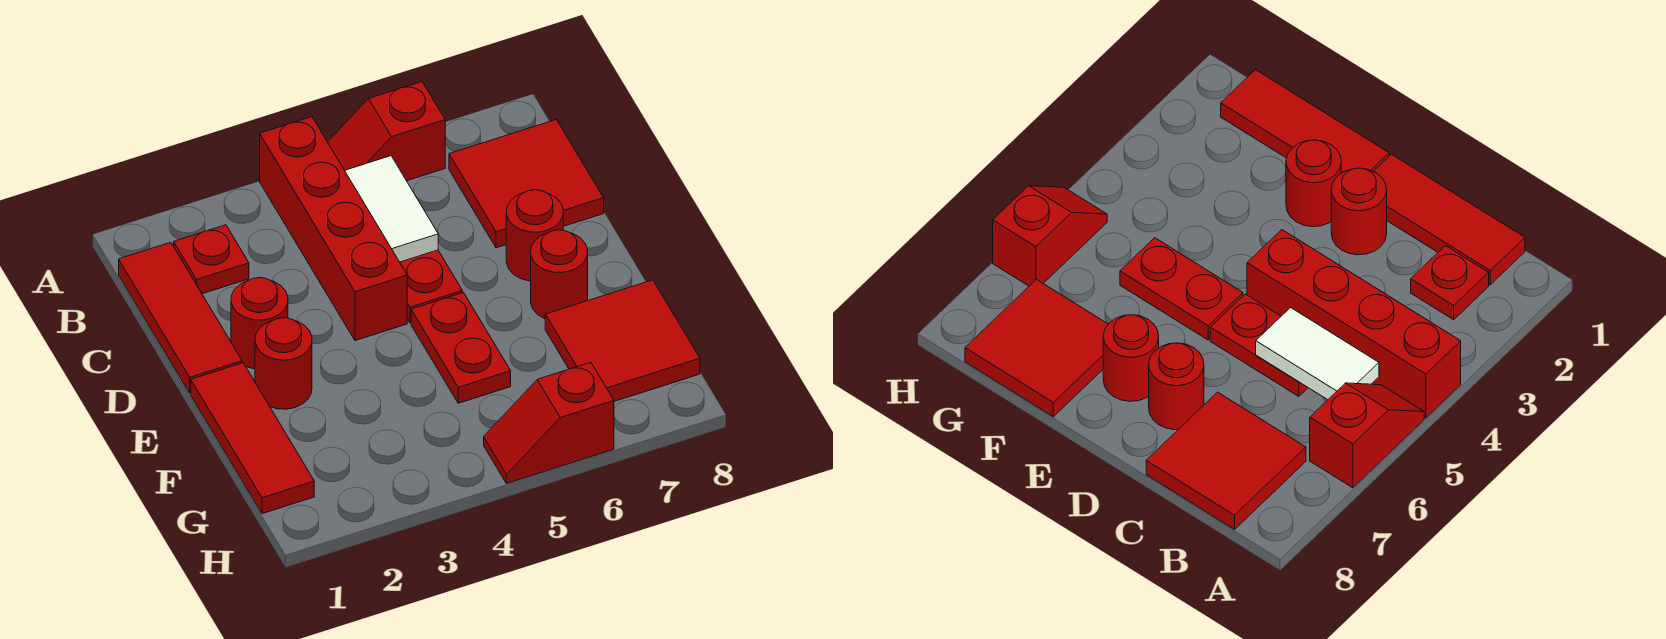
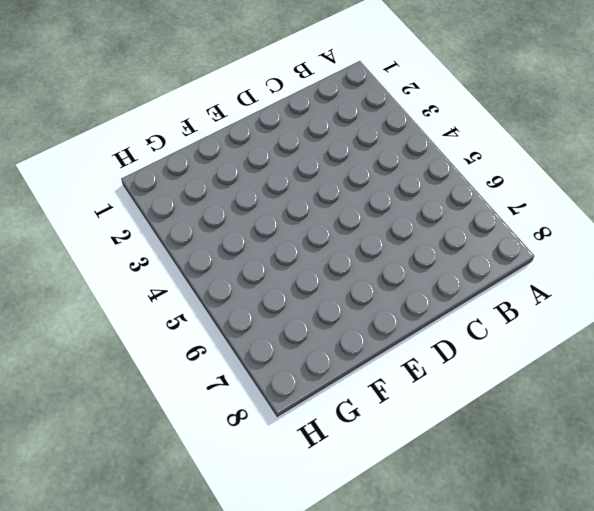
none -> red 1x4 brick [260,117,407,341]
none -> red 1x2 slope [328,82,445,181]
none -> red 1x3 tile [119,242,242,393]

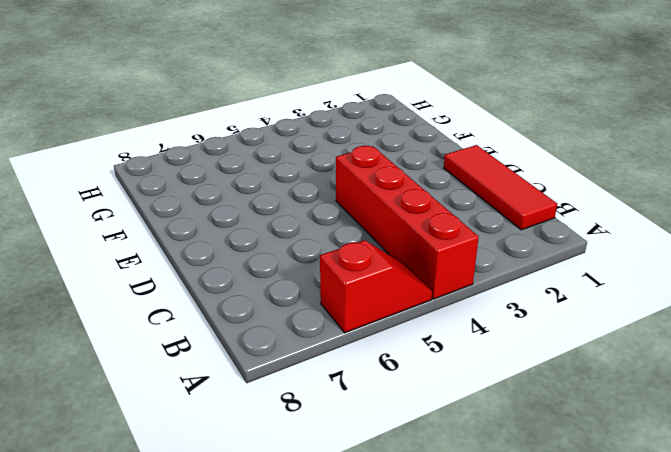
none -> red 1x1 plate [174,225,249,294]
none -> red 2x2 tile [449,119,604,248]
none -> red 1x2 plate [400,250,462,323]

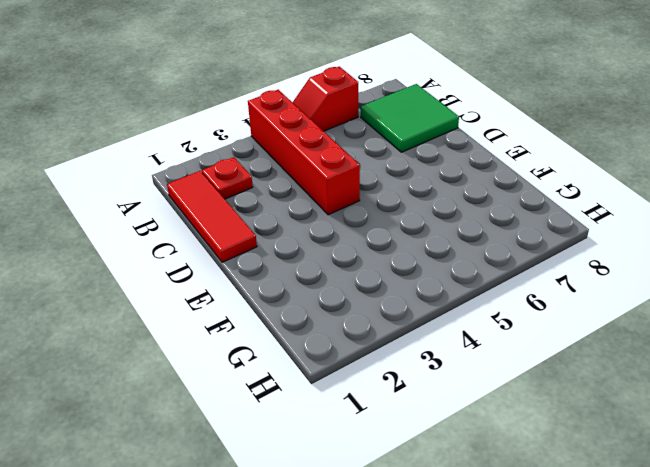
green 2x2 tile [361,84,459,152] -> red 2x2 tile [449,119,604,248]
none -> red 1x2 plate [400,250,462,323]
none -> red 1x1 round brick [231,278,288,369]
none -> red 1x1 round brick [506,190,563,281]

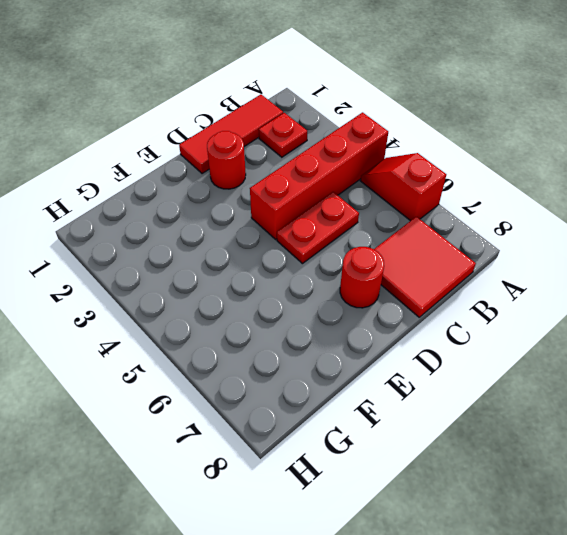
none -> red 1x3 tile [191,363,314,514]
none -> red 1x1 round brick [255,318,312,409]
none -> red 1x2 plate [411,293,511,403]

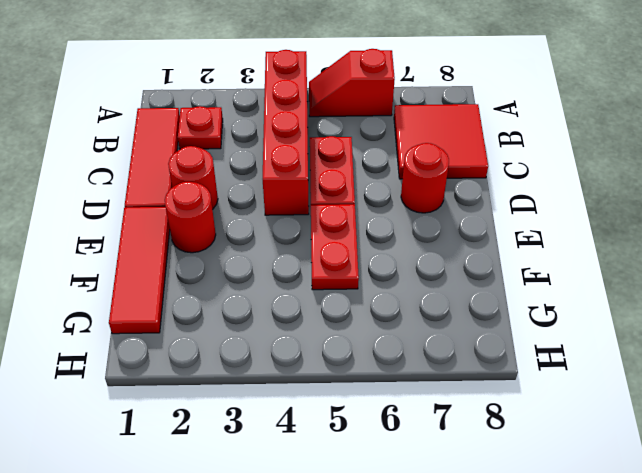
none -> red 1x1 round brick [531,230,588,319]
none -> red 2x2 tile [545,280,700,401]
none -> red 1x2 slope [484,362,614,484]

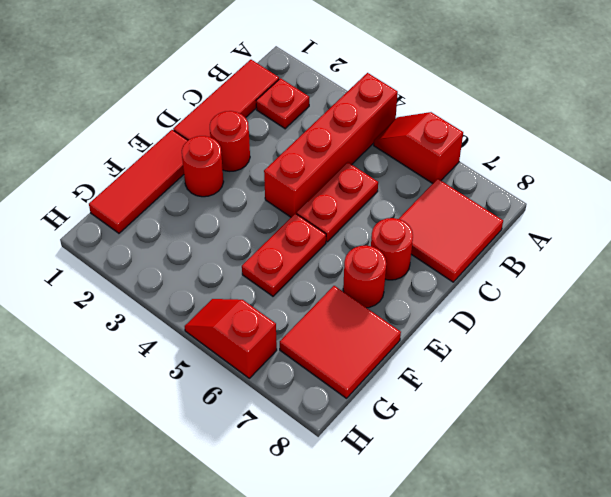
none -> white 1x2 tile [345,156,438,262]

